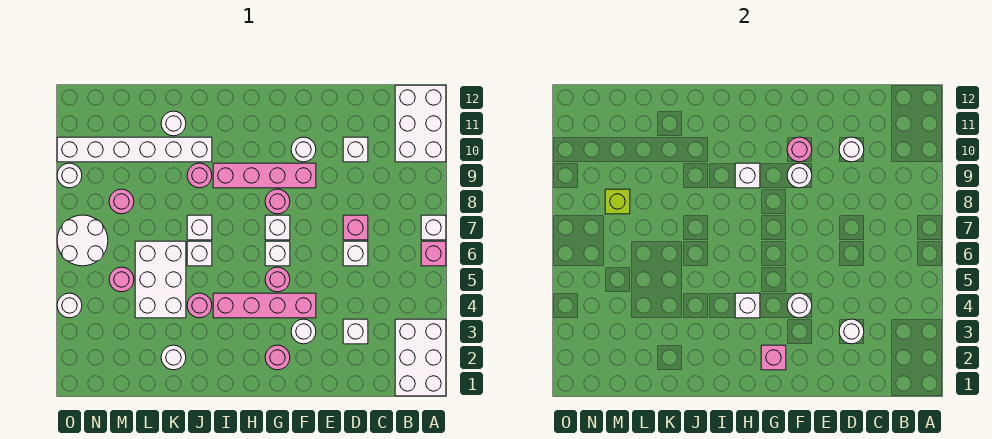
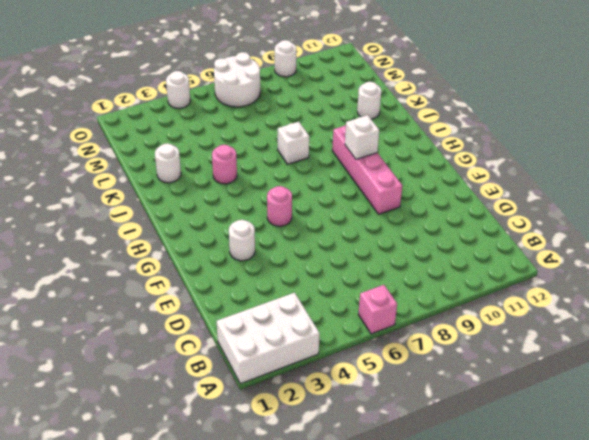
none -> white 1x1 brick [421,215,446,240]
none -> white 2x3 brick [395,85,446,162]
none -> white 1x1 brick [343,319,368,344]
none -> white 1x1 brick [343,241,368,266]

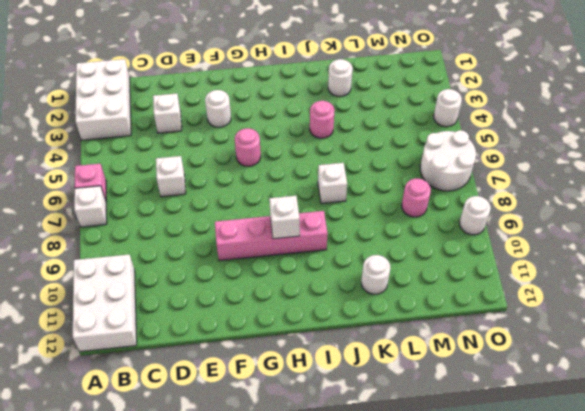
none -> pink 1x1 brick [343,215,368,240]
none -> white 1x1 brick [343,137,368,162]
none -> pink 1x4 brick [213,293,316,318]
none -> white 1x1 round brick [291,137,316,162]

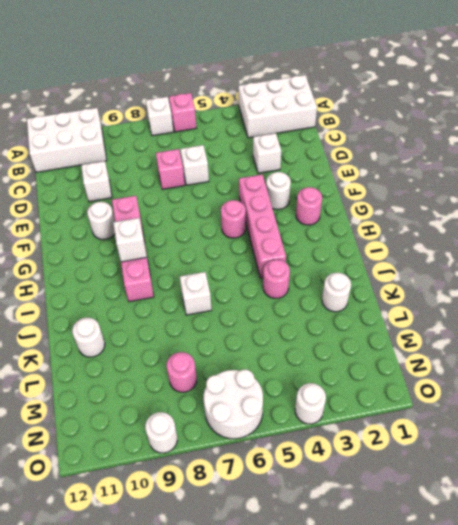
none -> white 1x1 brick [265,241,290,266]
none -> white 1x1 brick [265,215,290,240]
none -> pink 1x1 round brick [265,189,290,214]
none -> white 1x1 brick [187,241,212,266]

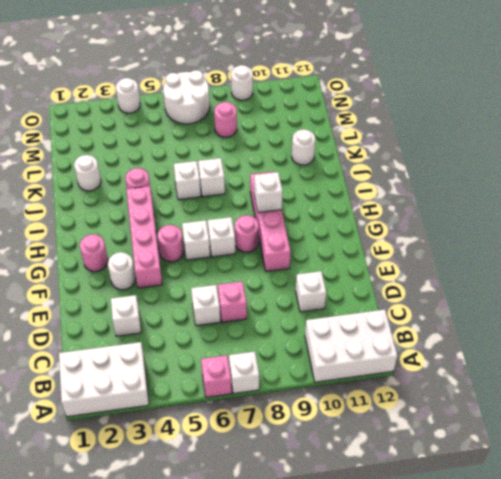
none -> white 1x1 round brick [291,137,316,162]
none -> pink 1x1 round brick [187,163,212,188]
none -> white 1x6 brick [57,137,212,162]
none -> white 2x3 brick [135,241,186,318]

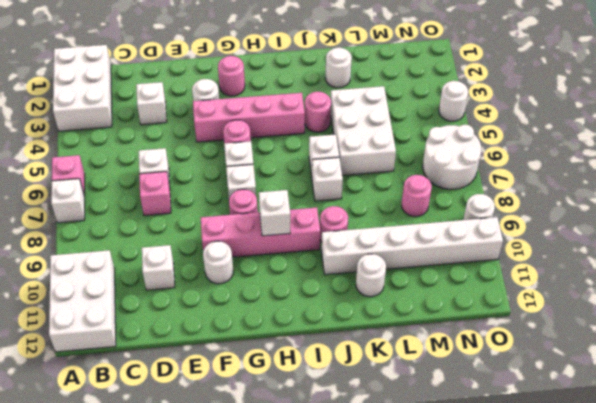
none -> pink 1x1 round brick [109,267,134,292]
none -> white 1x1 round brick [839,319,864,344]
none -> white 1x1 round brick [839,137,864,162]
none -> white 1x1 round brick [787,293,812,318]

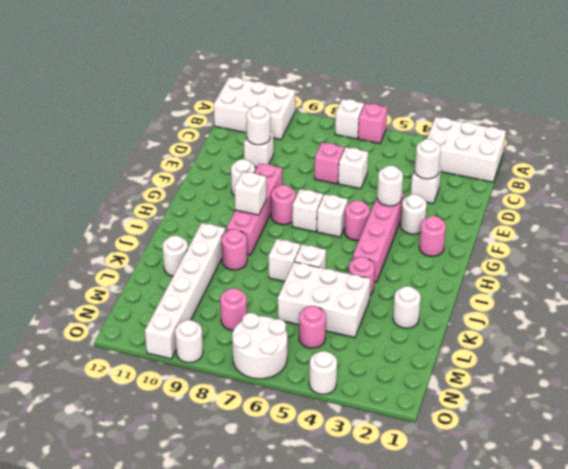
none -> white 1x1 round brick [787,163,812,188]
none -> pink 1x1 round brick [787,137,812,162]
none -> pink 1x1 brick [761,345,786,370]
none -> white 1x1 brick [735,293,760,318]

